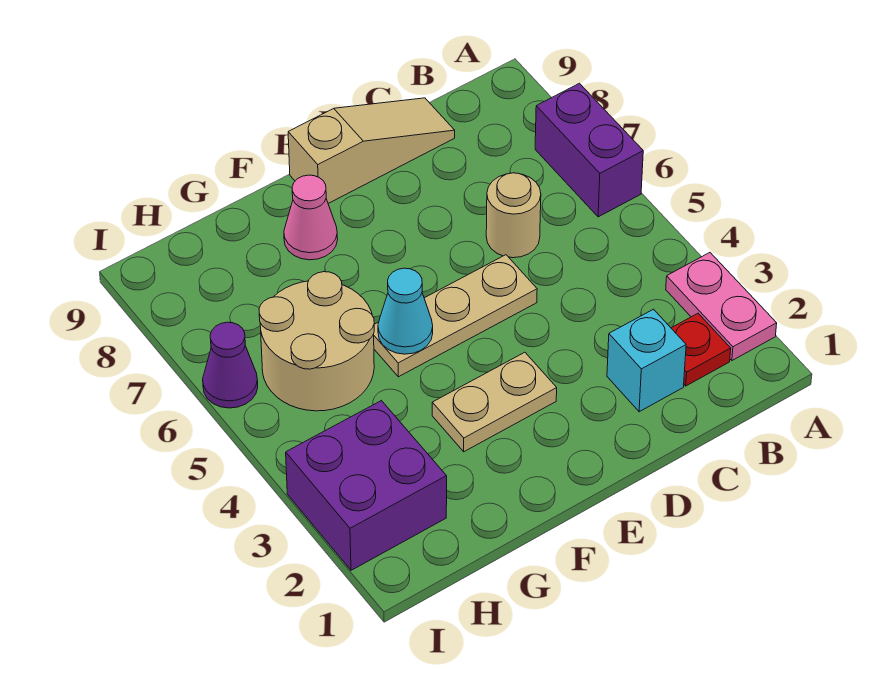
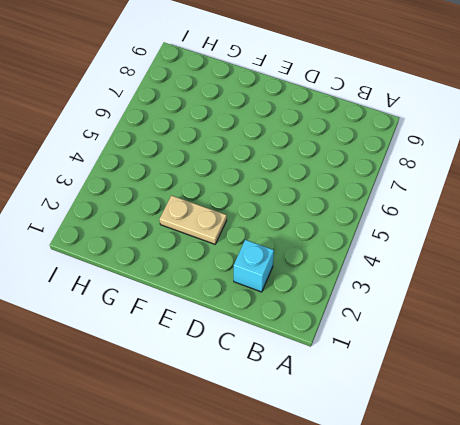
none -> pink 1x2 plate [666,253,777,360]
none -> purple 1x2 brick [535,83,643,217]
none -> red 1x1 plate [671,314,731,386]

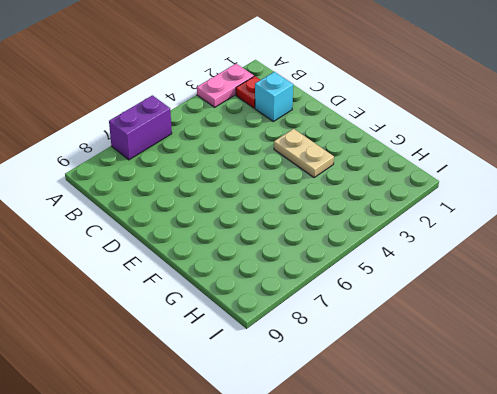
none -> tan 1x1 round brick [486,173,541,258]
none -> tan 1x3 slope [288,98,455,203]
none -> tan 1x3 plate [374,255,537,377]

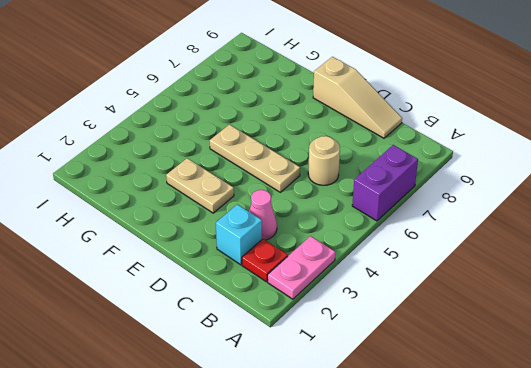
pink 1x1 cone [249,190,277,240] -> pink 1x1 cone moved to [284,175,338,260]
none -> tan 2x2 round brick [259,272,374,411]
none -> purple 2x2 brick [286,401,447,570]
none -> purple 1x1 cone [203,322,258,408]

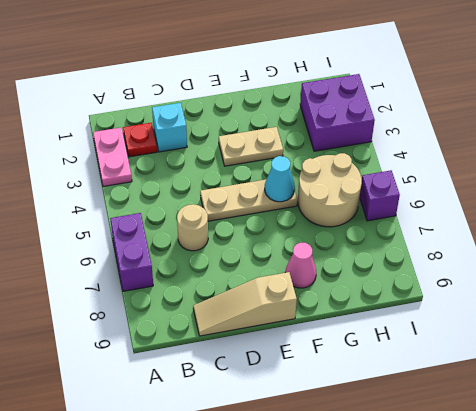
purple 1x1 brick [360,170,400,221] -> purple 1x1 cone [203,322,258,408]

